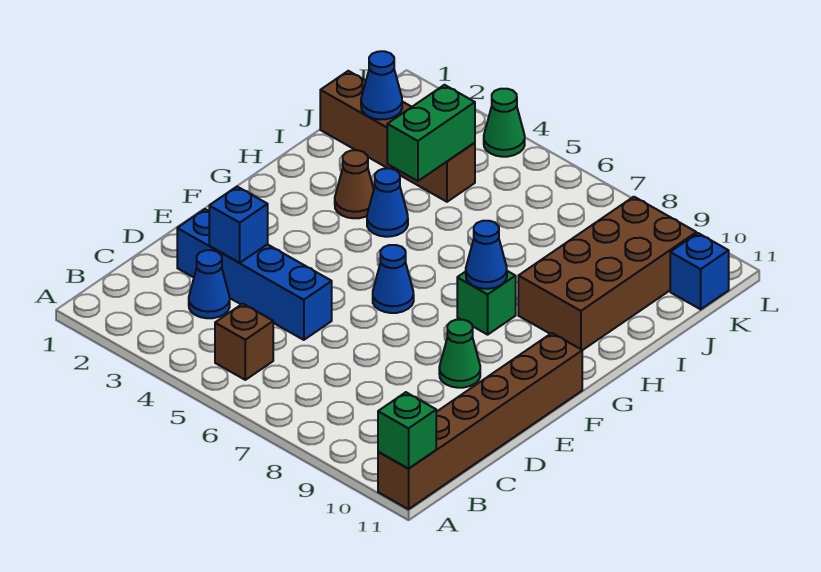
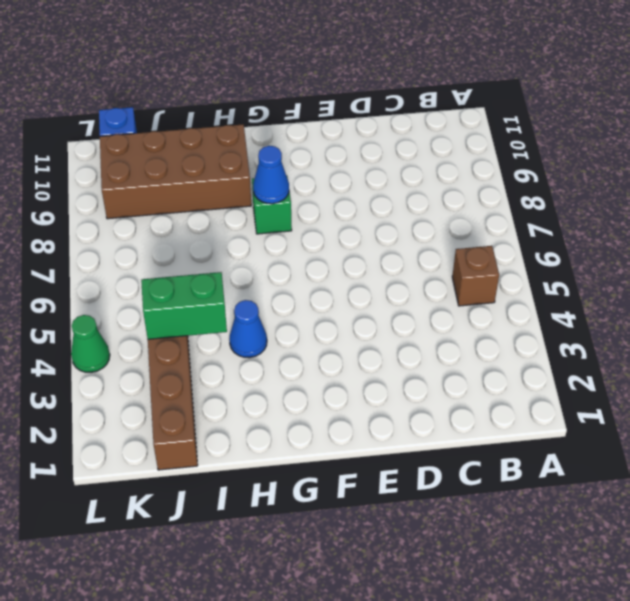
none -> brown 1x6 brick [378,333,582,509]
none -> blue 1x1 cone [189,250,230,318]
none -> blue 1x4 brick [177,209,332,340]

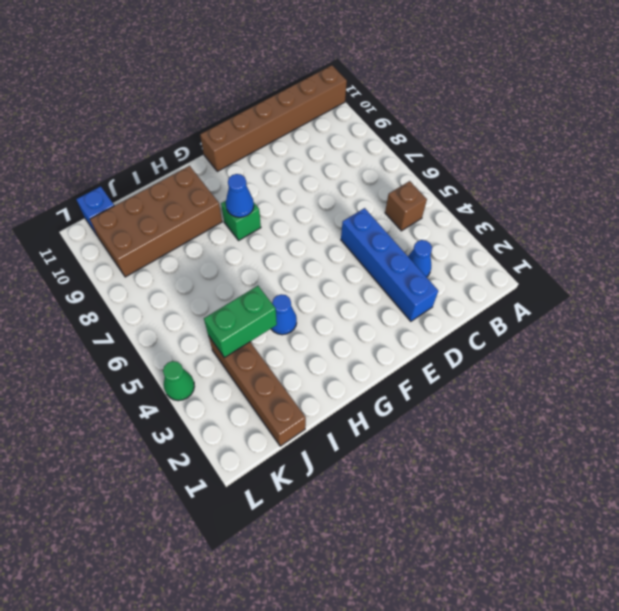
none -> green 1x1 cone [439,320,480,388]
none -> blue 1x1 cone [373,245,414,313]
none -> brown 1x1 cone [335,150,374,218]

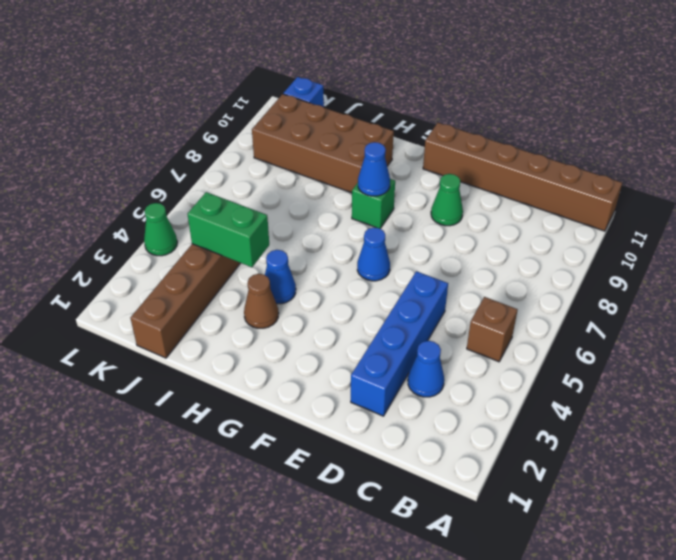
none -> green 1x1 brick [378,392,436,469]
none -> blue 1x1 brick [209,187,268,263]
none -> blue 1x1 cone [361,51,402,120]

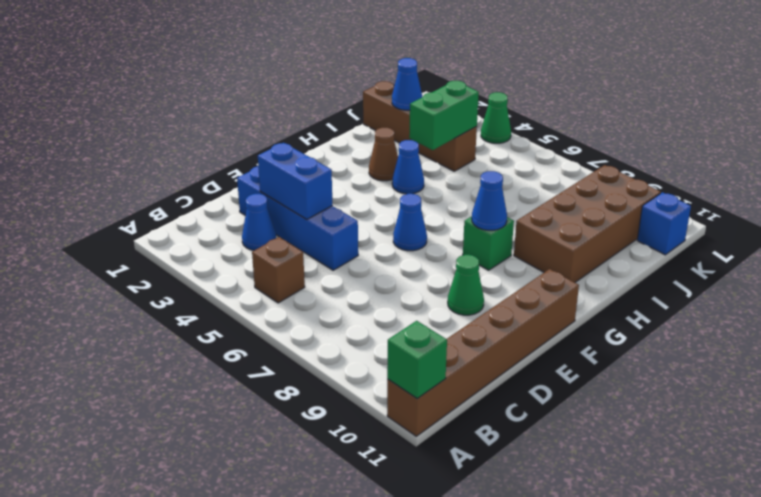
blue 1x2 brick [258,143,332,220] -> blue 1x1 brick [209,187,268,263]

